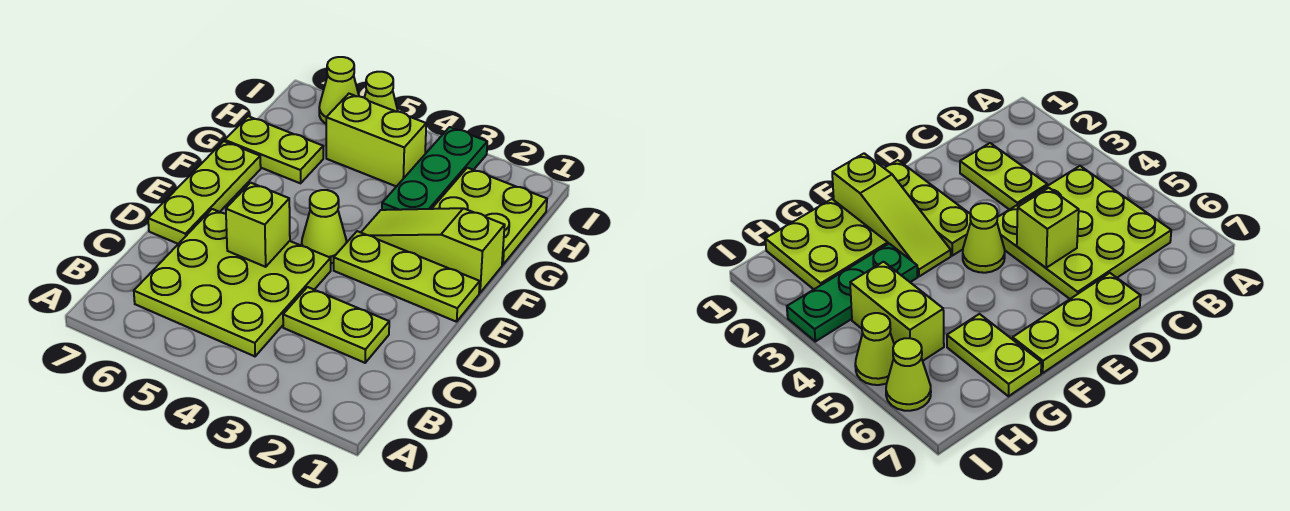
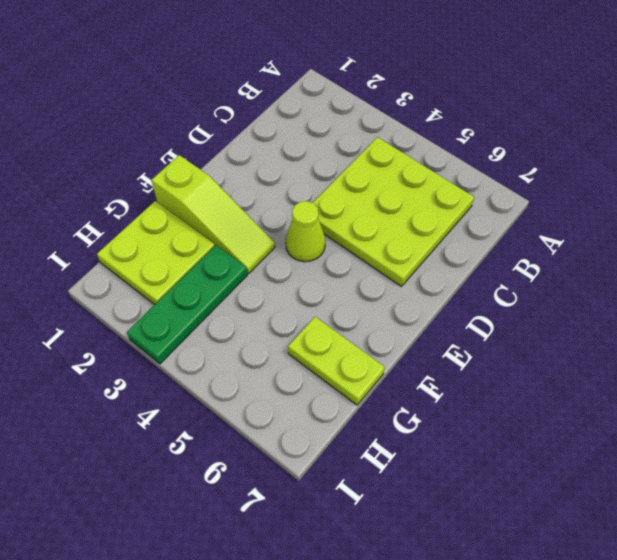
none -> lime 1x2 plate [283,287,389,363]
none -> lime 1x3 plate [148,141,261,244]
none -> lime 1x3 plate [334,231,480,322]

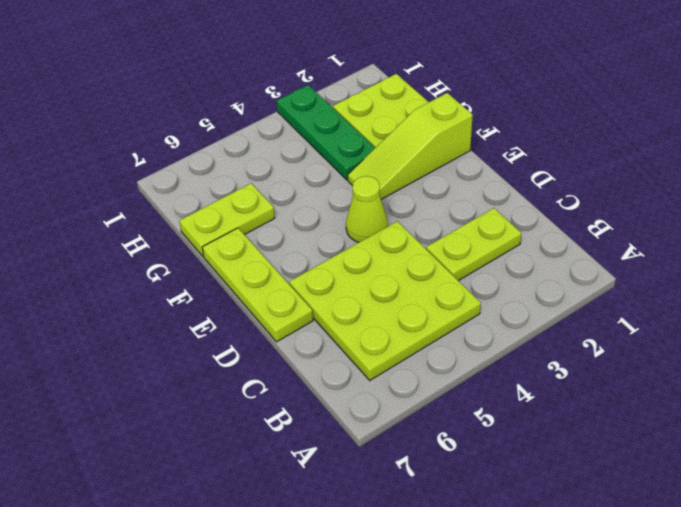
none -> lime 1x3 plate [334,231,480,322]
none -> lime 1x2 brick [326,94,426,187]
none -> lime 1x1 cone [364,72,398,112]

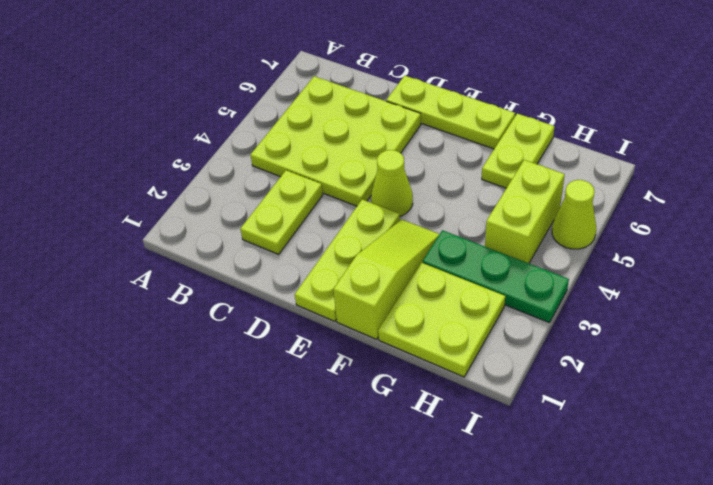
none -> lime 1x1 cone [319,57,359,124]
none -> lime 1x1 brick [226,183,290,267]

